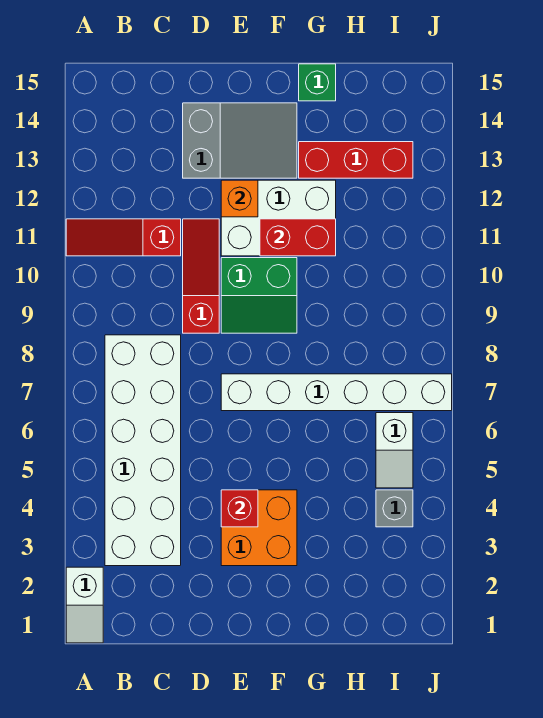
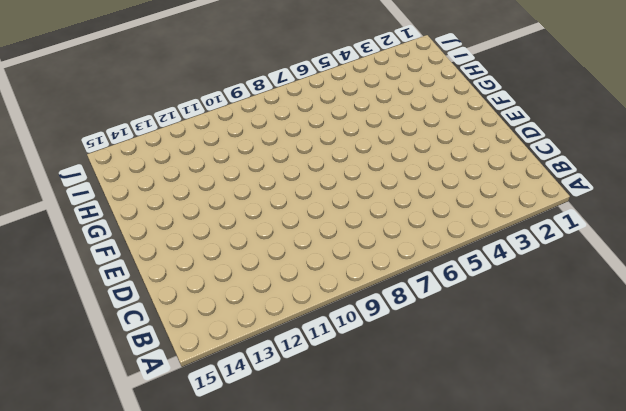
none -> white 1x2 slope [66,567,103,643]
none -> red 1x3 slope [66,219,181,256]
none -> white 2x6 brick [105,335,181,566]

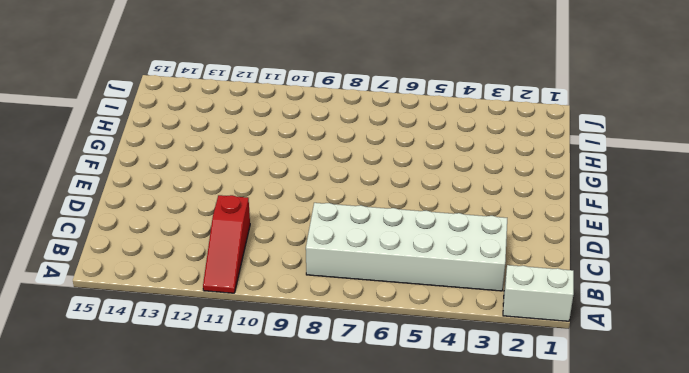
white 1x2 brick [503,265,574,321] -> white 1x2 slope [66,567,103,643]
none -> red 1x3 slope [183,219,219,333]
none -> grey 2x3 slope [183,103,297,178]
none -> orange 2x2 brick [221,490,297,566]

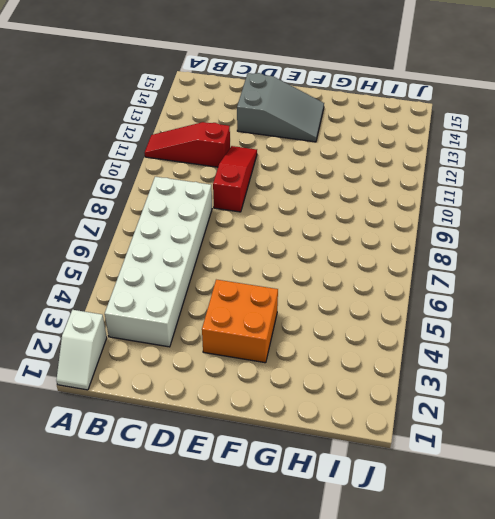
none -> white 1x6 brick [221,374,452,411]
none -> green 2x2 slope [221,258,297,333]
none -> white 2x3 brick [221,180,336,256]

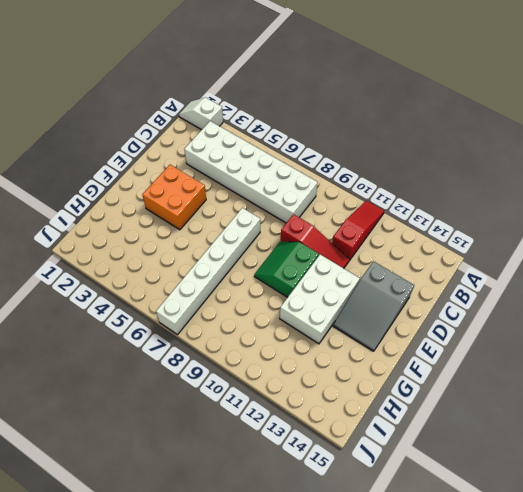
none -> red 1x3 brick [299,142,413,178]
none -> green 1x1 brick [299,64,336,101]
none -> grey 1x1 brick [376,490,413,527]

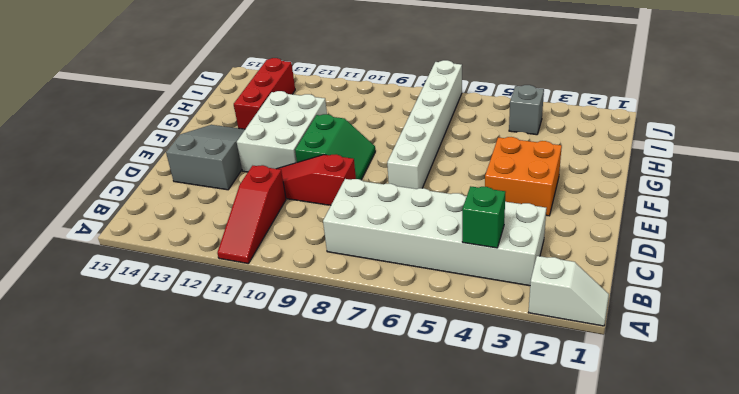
green 1x1 brick [462,186,505,248] -> green 1x1 brick moved to [299,64,336,101]
none -> white 1x2 slope [376,413,413,488]
none -> red 1x1 brick [221,490,258,527]
none -> orange 1x1 brick [221,180,258,217]

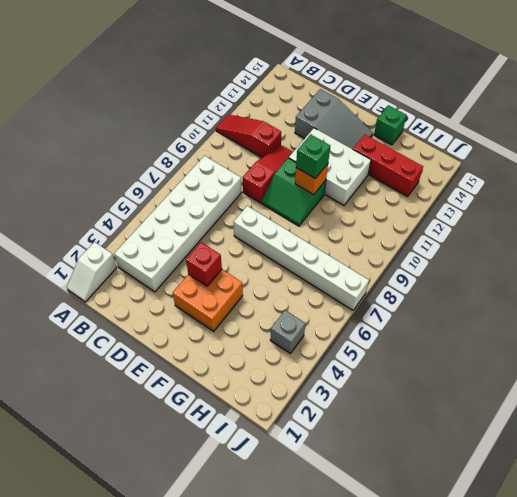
orange 1x1 brick [295,164,328,195] -> orange 1x1 brick moved to [221,180,258,217]
green 1x1 brick [296,135,331,178] -> none
none -> white 1x2 slope [376,413,413,488]
none -> red 1x2 brick [260,219,336,256]

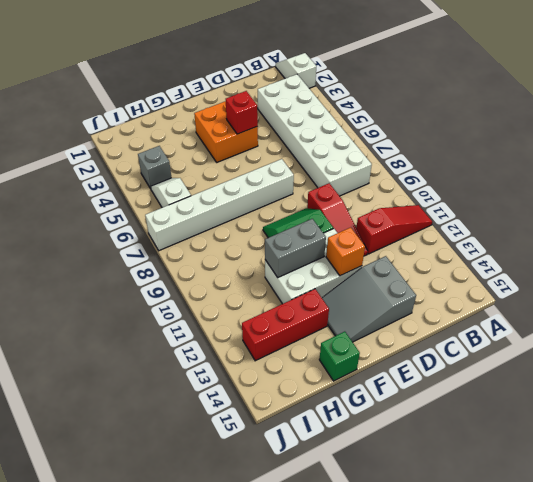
grey 1x2 brick [265,219,326,277] -> red 1x2 brick [260,219,336,256]

